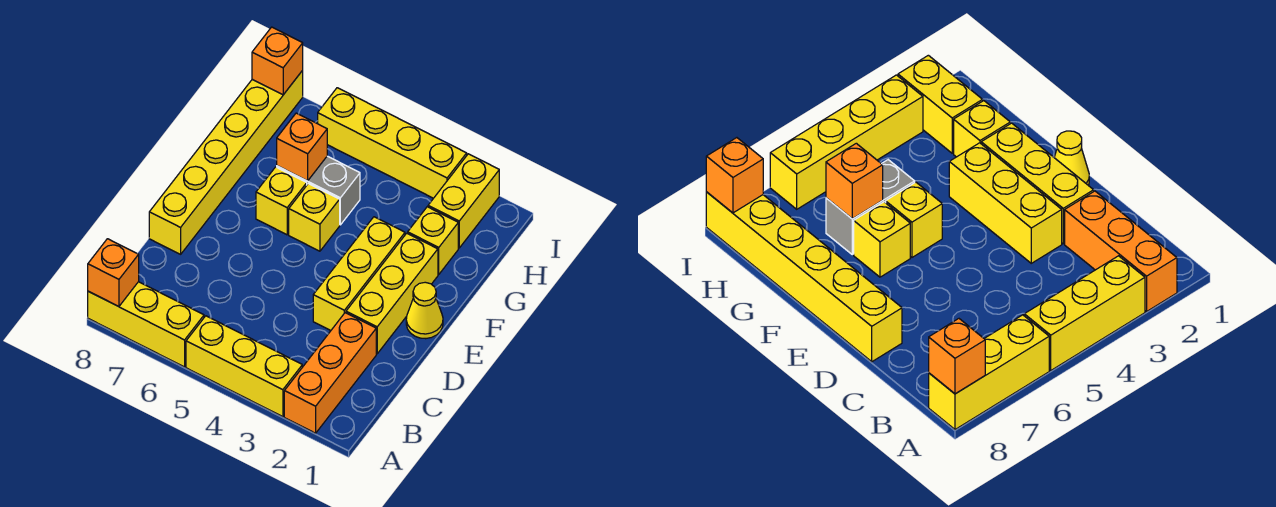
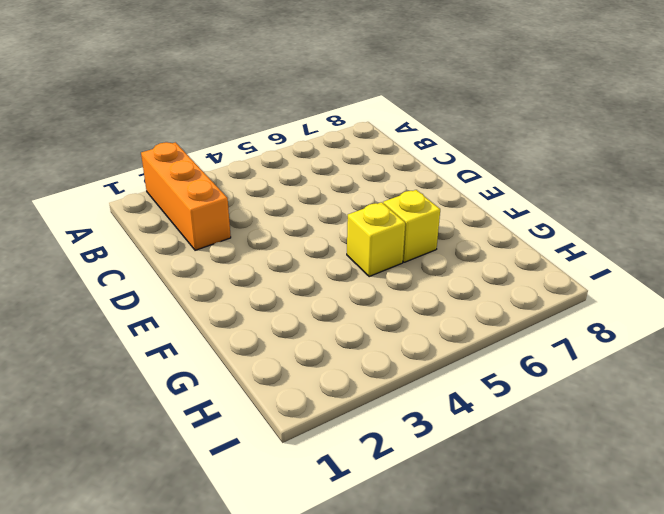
none -> yellow 1x3 brick [186,316,302,417]
none -> yellow 1x3 brick [88,282,204,367]
none -> yellow 1x3 brick [346,233,438,354]

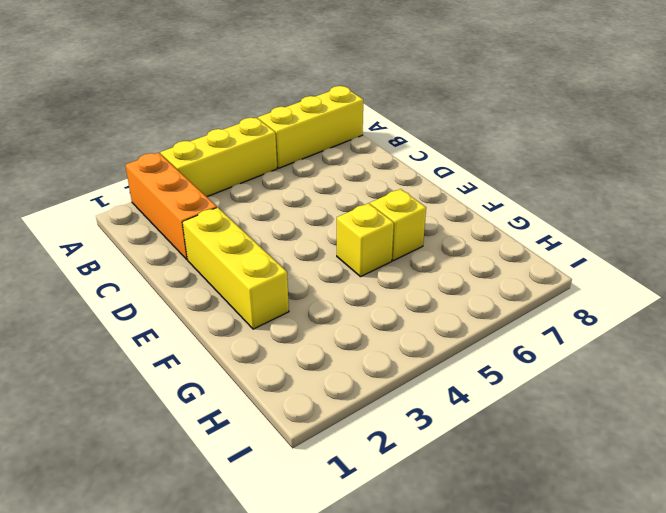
none -> yellow 1x3 brick [313,217,405,330]
none -> yellow 1x6 brick [149,71,303,254]
none -> yellow 1x1 cone [406,282,443,339]

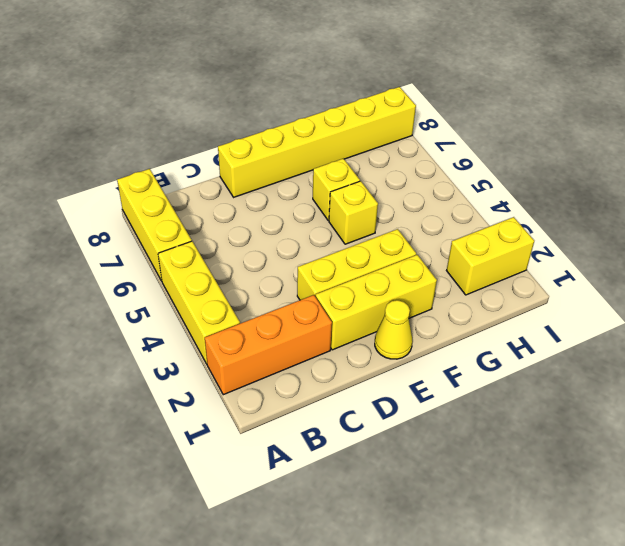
none -> yellow 1x1 brick [408,207,458,274]
none -> grey 1x2 brick [277,156,360,225]
none -> yellow 1x4 brick [318,88,467,198]

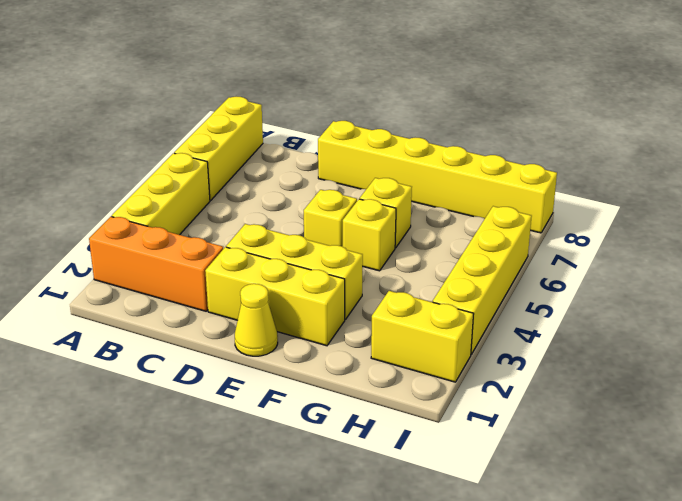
yellow 1x1 brick [304,190,357,247] -> yellow 1x1 brick moved to [408,207,458,274]
none -> grey 1x2 brick [277,156,360,225]
none -> orange 1x1 brick [88,239,139,307]
none -> orange 1x1 brick [277,113,327,181]

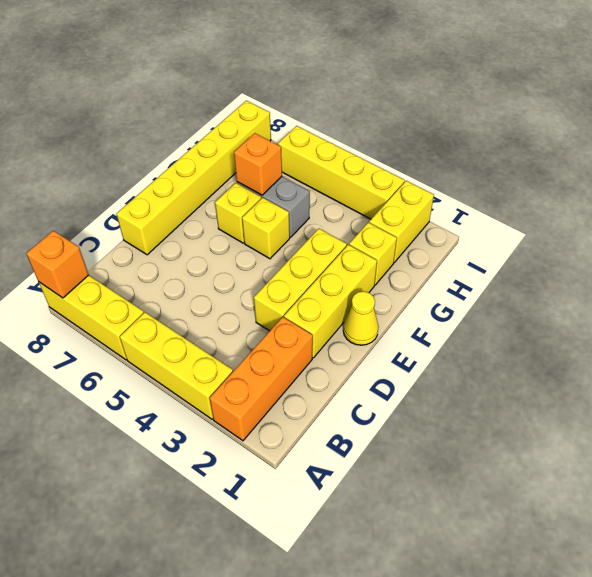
none -> orange 1x1 brick [252,27,303,95]

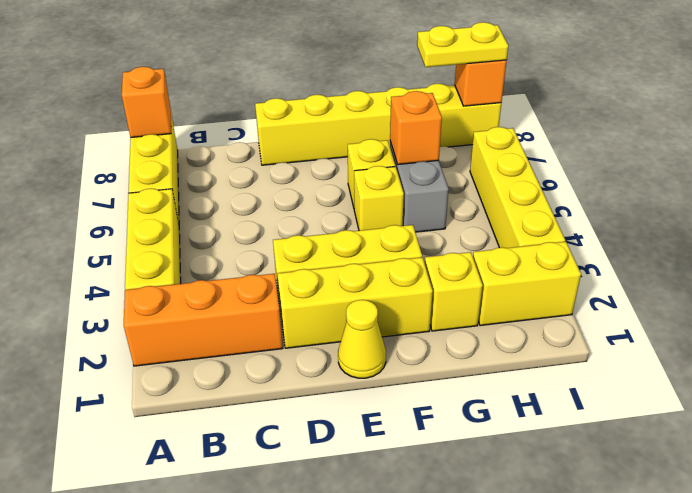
yellow 1x2 plate [417,22,508,67] -> none

